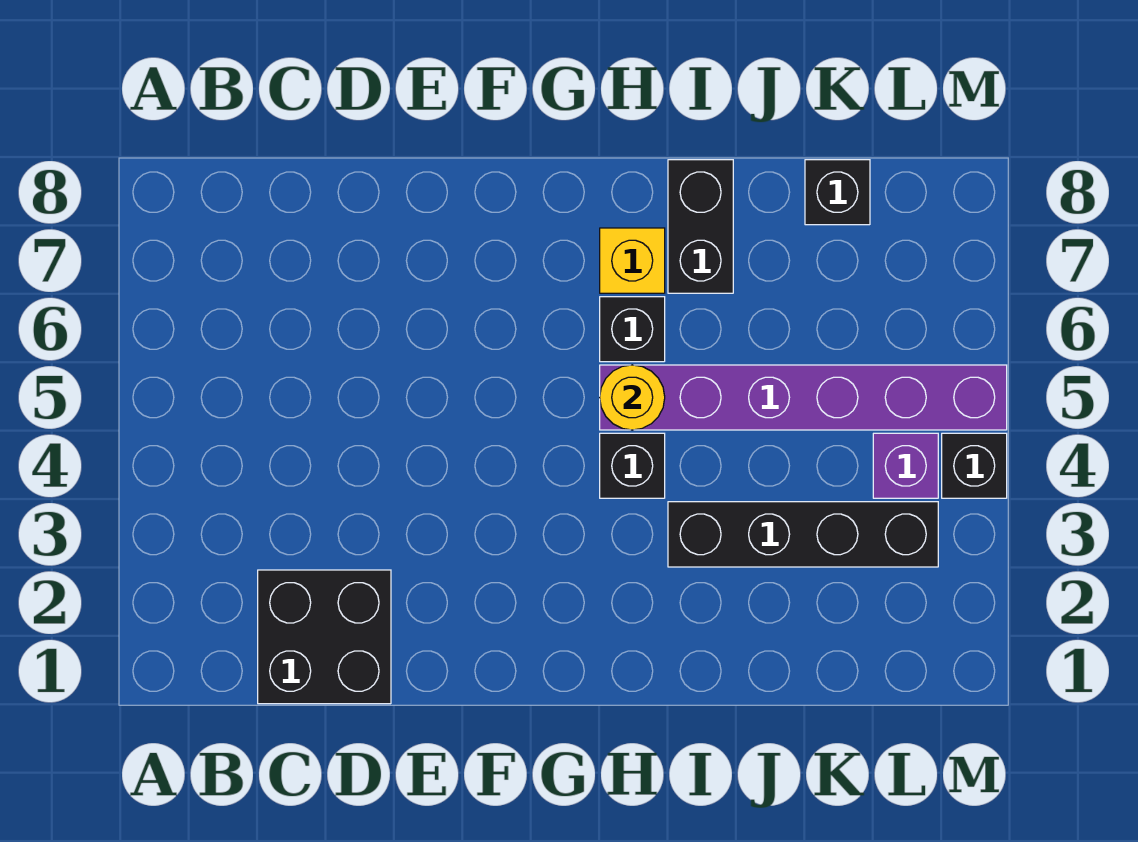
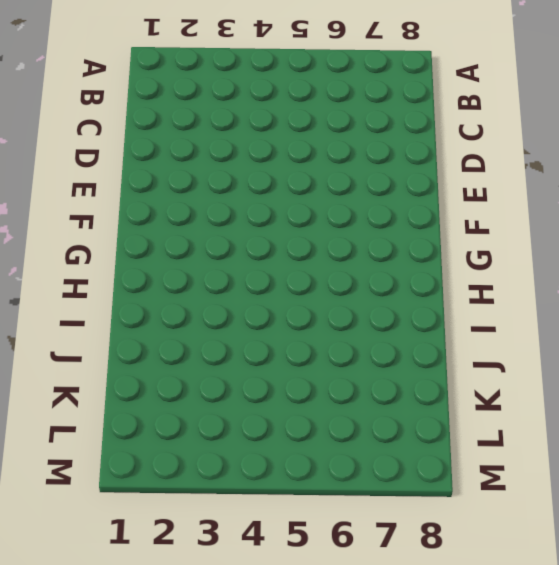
none -> black 2x2 brick [258,570,391,704]
none -> black 1x1 brick [600,433,665,498]

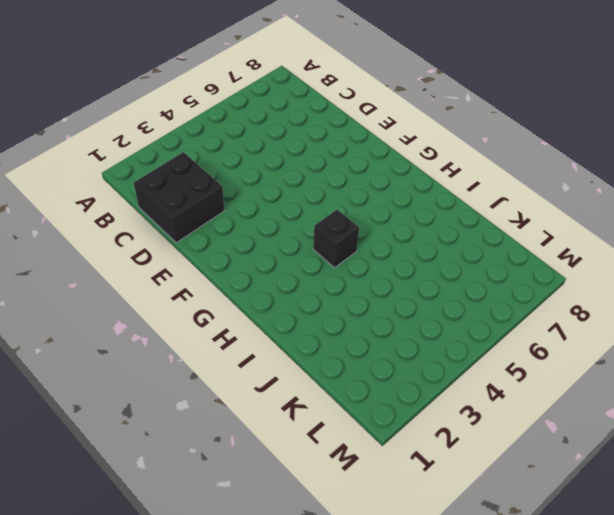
none -> purple 1x6 brick [600,365,1007,430]
none -> black 1x1 brick [600,297,665,362]

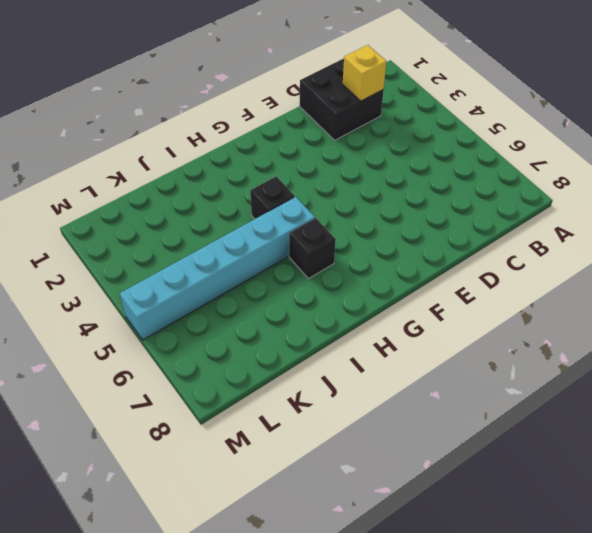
yellow 1x1 brick [343,45,386,101] -> yellow 1x1 brick moved to [600,228,665,293]
cyan 1x6 brick [120,197,315,340] -> purple 1x6 brick [600,365,1007,430]
none -> black 1x4 brick [668,502,938,567]
none -> black 1x2 brick [668,160,733,293]

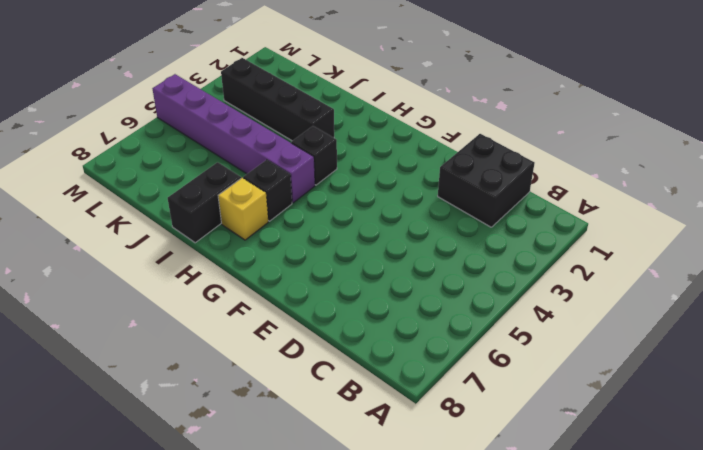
none -> black 1x1 brick [805,160,870,225]
none -> purple 1x1 brick [873,433,938,498]

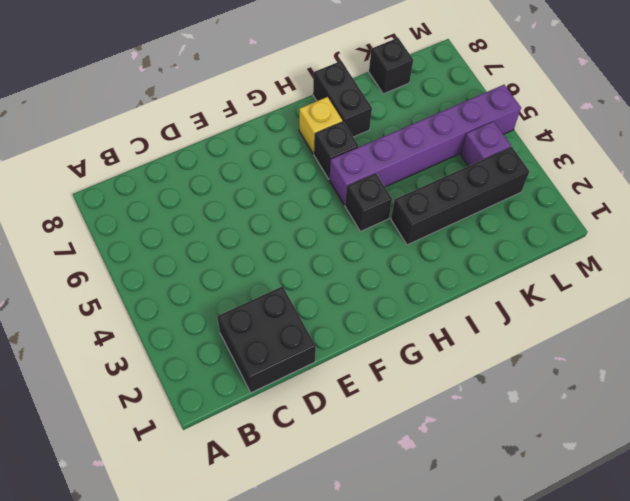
none -> black 1x1 brick [942,433,1007,498]
none -> yellow 1x1 round brick [600,365,665,430]

